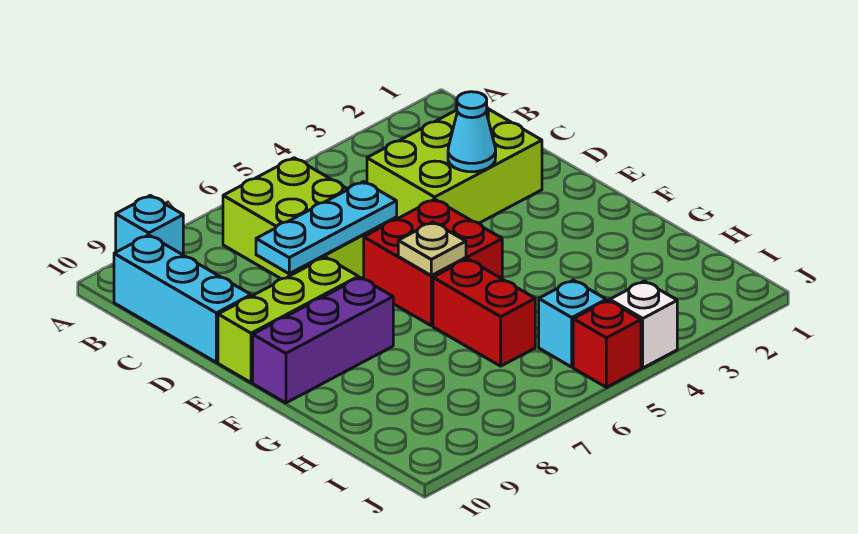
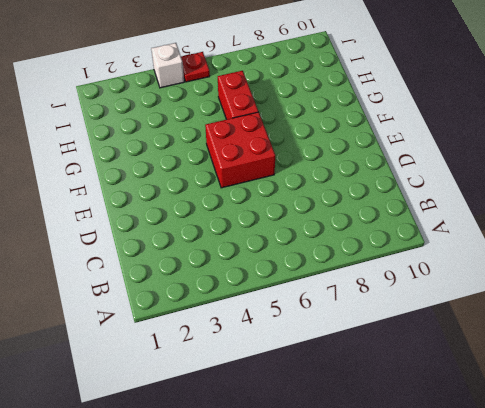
red 1x1 plate [181,52,210,82] -> red 1x1 brick [573,301,641,387]
none -> cyan 1x1 brick [116,195,183,255]
none -> lime 2x3 brick [223,158,397,279]
none -> cyan 1x3 brick [114,235,251,362]

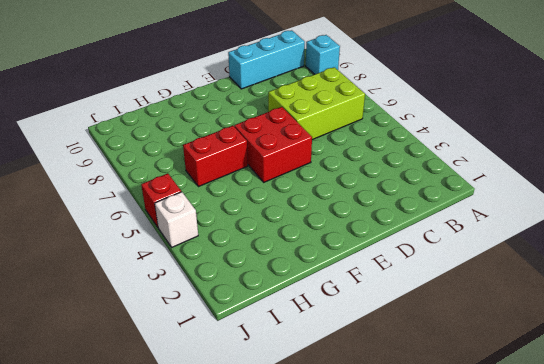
none -> lime 2x3 brick [367,108,542,223]
none -> lime 1x3 brick [218,257,358,383]
none -> purple 1x3 brick [253,277,393,403]

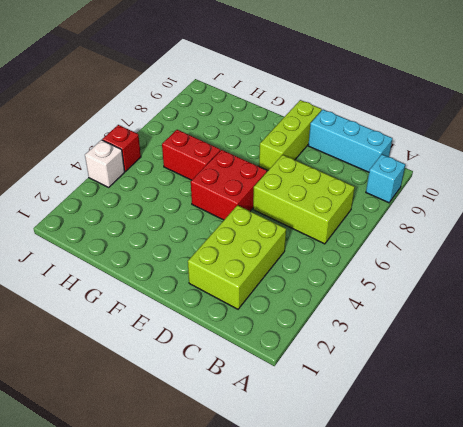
none -> purple 1x3 brick [253,277,393,403]
none -> cyan 1x1 brick [539,280,606,367]
none -> cyan 1x1 cone [448,92,496,172]

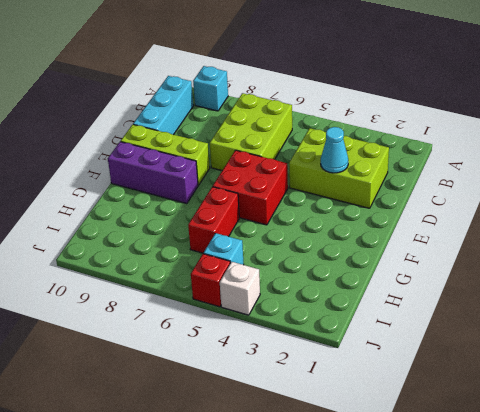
none -> cyan 1x3 plate [256,182,397,274]
none -> tan 1x1 plate [398,222,466,276]

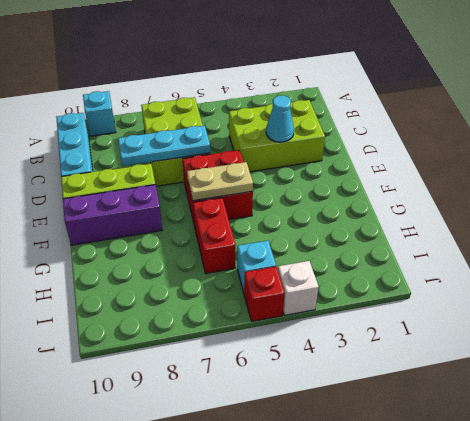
tan 1x2 plate [187,162,253,201] -> tan 1x1 plate [398,222,466,276]

